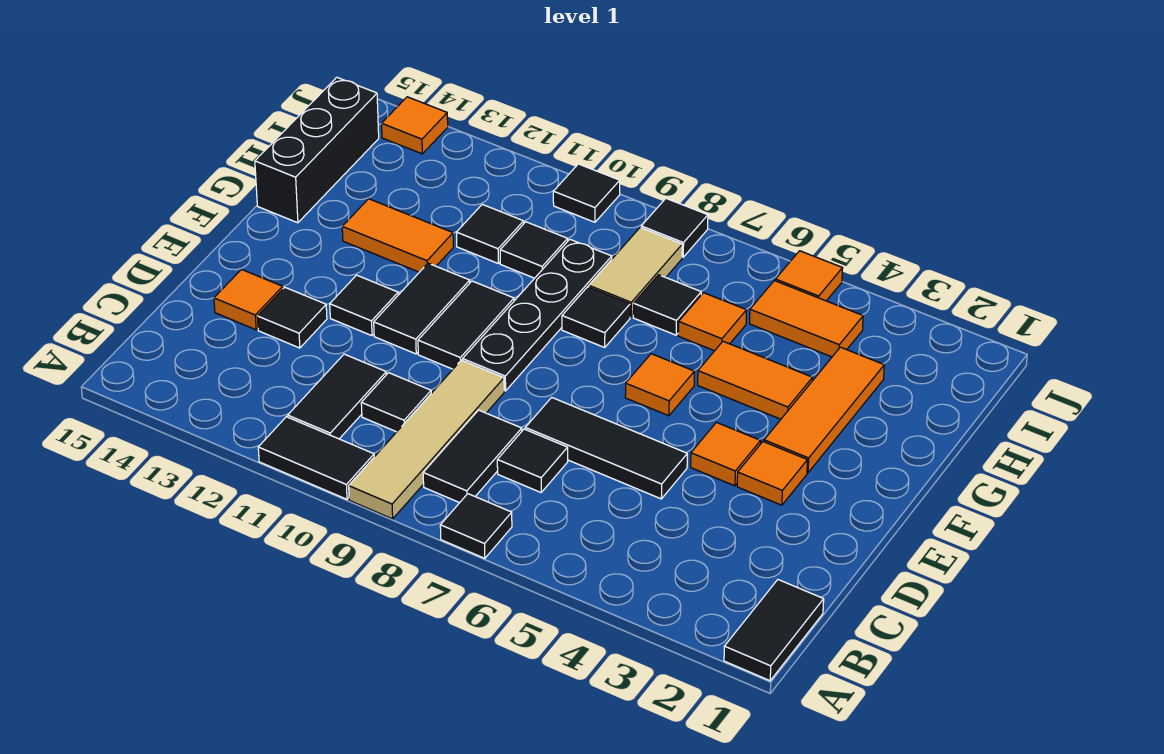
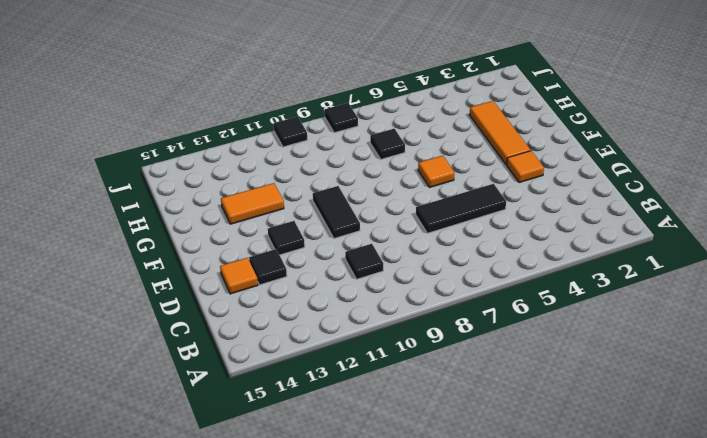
none -> black 1x2 tile [724,580,824,681]
none -> black 1x1 tile [440,494,512,558]
none -> tan 1x4 tile [349,360,504,519]
none -> black 1x2 tile [258,417,374,499]

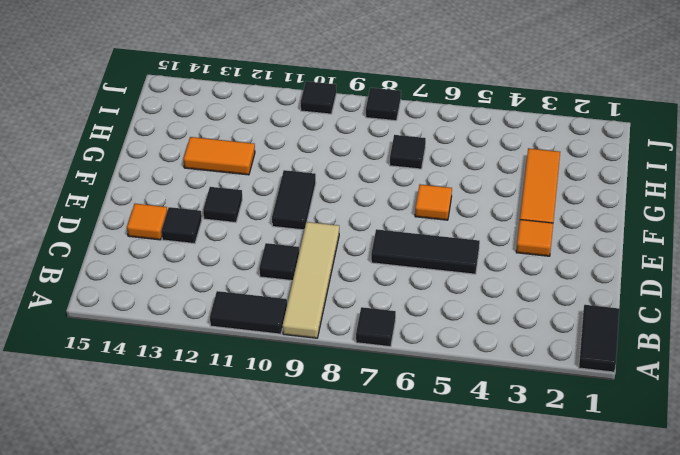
none -> black 1x2 tile [423,410,522,503]
none -> black 1x2 tile [288,354,386,439]
none -> black 1x1 tile [497,429,568,492]
none -> orange 1x1 tile [691,422,761,486]

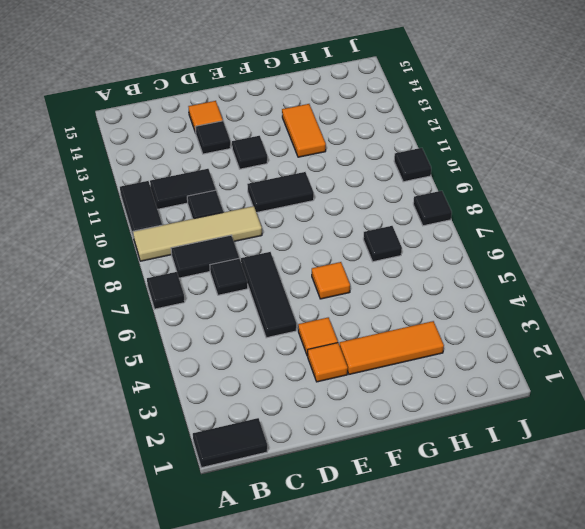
none -> black 1x4 plate [463,239,612,391]
none -> black 1x2 tile [374,263,470,354]
none -> orange 1x2 tile [698,341,813,419]
none -> black 1x1 tile [562,287,630,347]

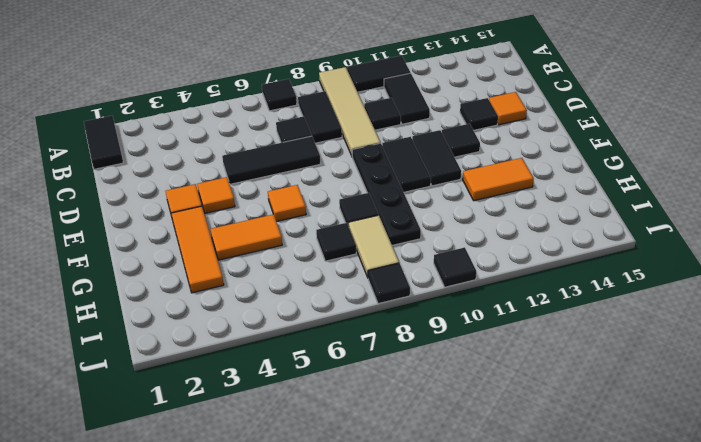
none -> black 1x3 brick [255,77,379,223]
none -> orange 1x1 tile [678,293,747,351]
none -> black 1x1 tile [500,222,568,278]
none -> black 1x1 tile [456,204,524,263]

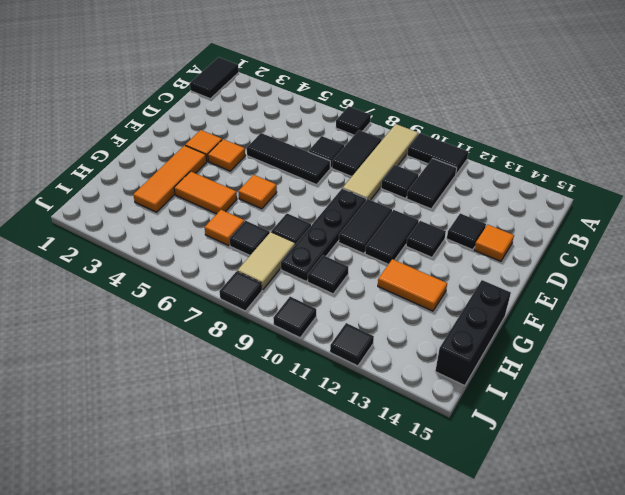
black 1x1 tile [330,323,374,366] -> black 1x1 tile moved to [456,204,524,263]
none -> orange 1x2 tile [750,281,863,357]
none -> orange 1x1 tile [775,251,843,301]
none -> orange 1x1 tile [382,97,448,154]

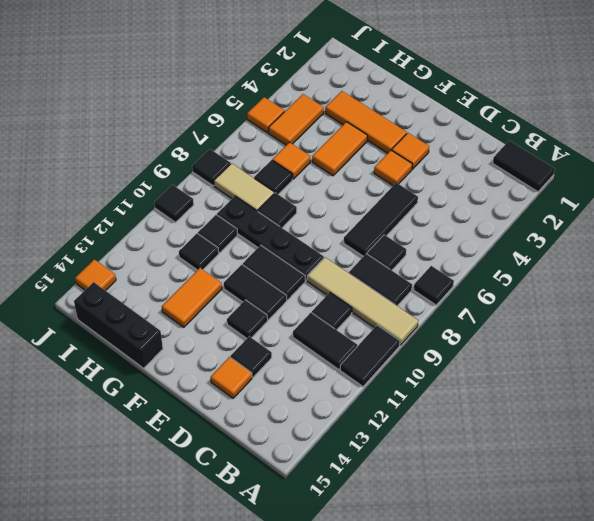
none -> orange 1x1 tile [625,354,694,416]

